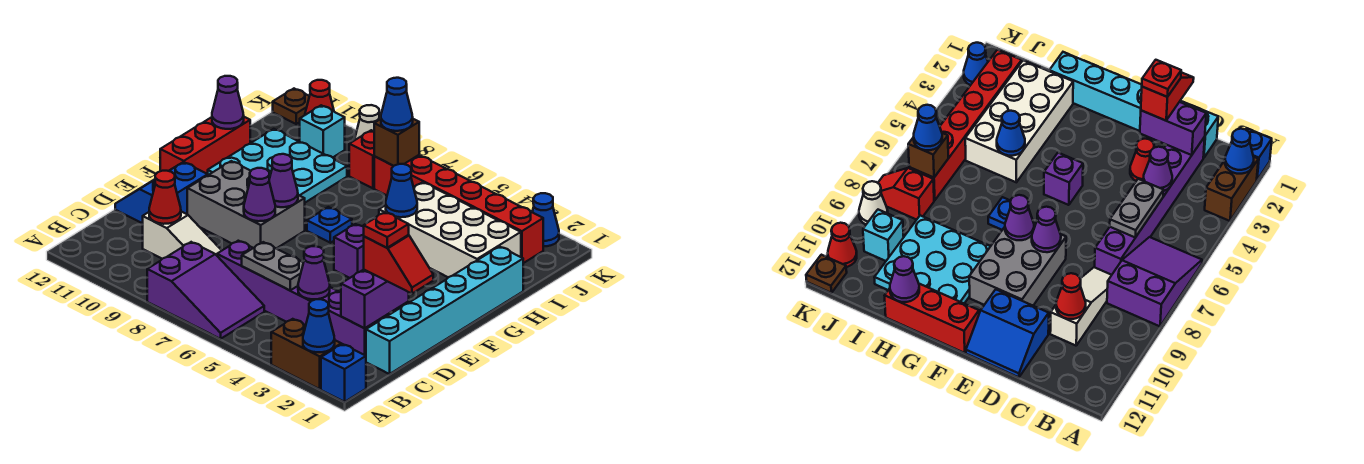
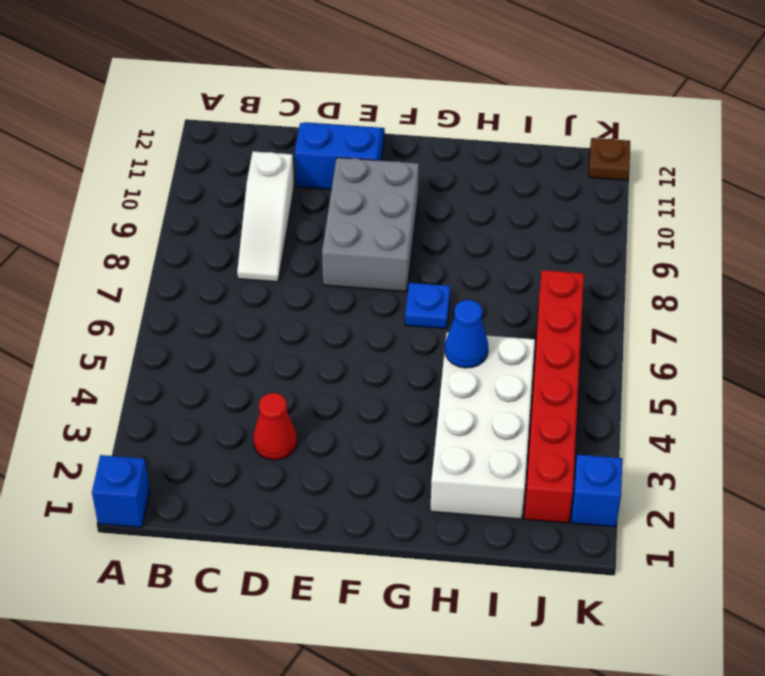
blue 1x1 brick [571,455,622,527] -> blue 1x1 cone [532,193,559,246]
none -> brown 1x2 brick [271,319,341,389]
none -> purple 2x3 slope [147,242,264,339]
none -> cyan 1x6 brick [366,247,523,374]
none -> purple 1x6 brick [217,241,386,356]

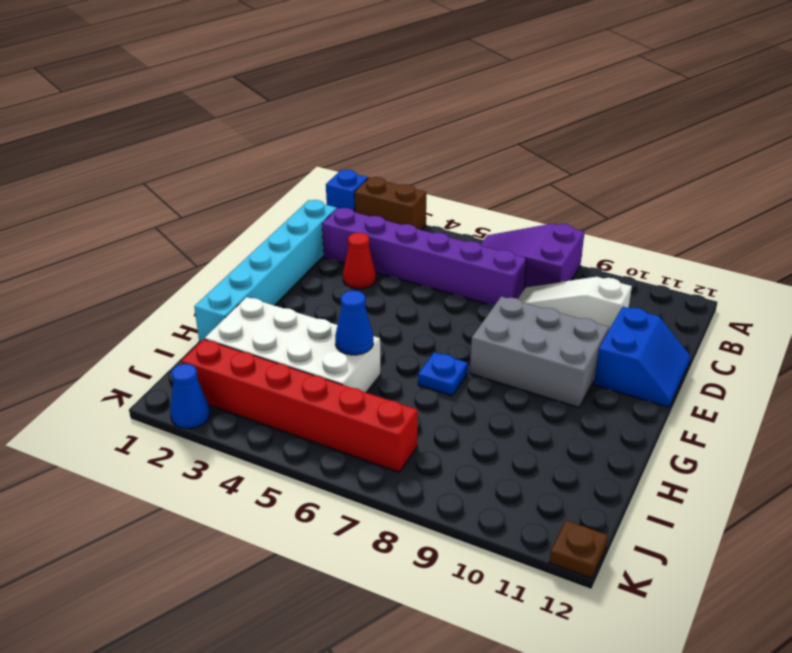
none -> purple 1x1 brick [334,224,364,278]
none -> red 1x3 brick [160,117,250,174]
none -> cyan 3x3 plate [208,129,347,202]
none -> red 1x2 slope [349,130,374,188]

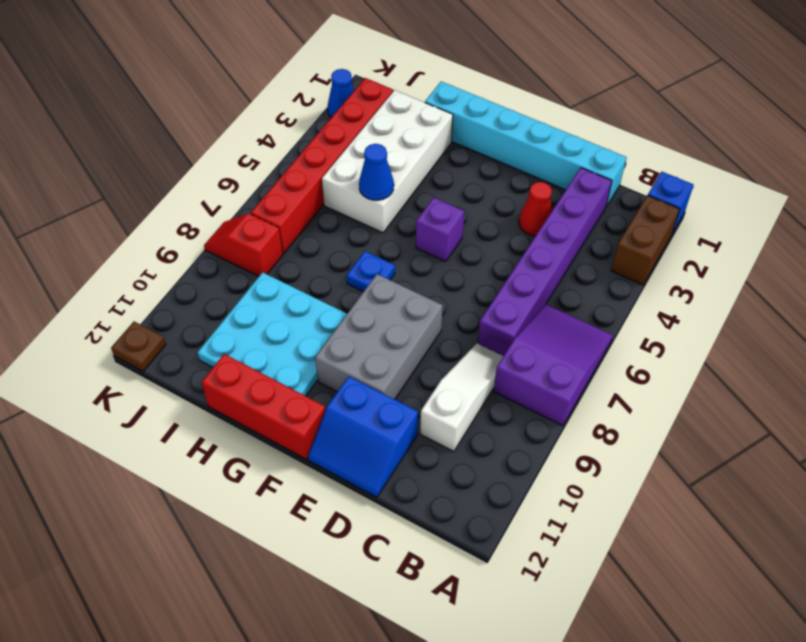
none -> cyan 1x1 brick [300,105,345,157]
none -> white 1x1 cone [355,105,379,140]
none -> red 1x1 cone [305,80,334,115]
none -> blue 1x1 cone [303,299,335,352]

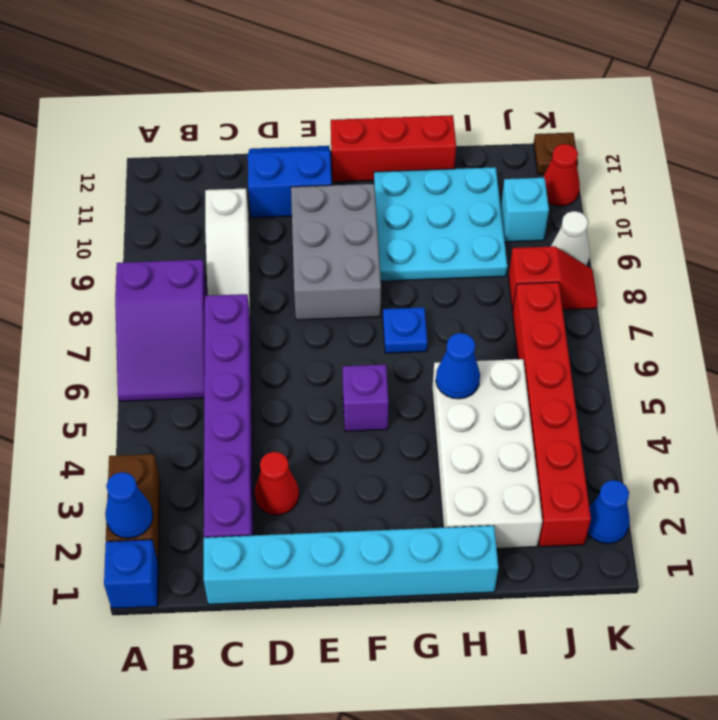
none -> purple 1x2 brick [341,270,409,328]
none -> purple 1x1 cone [298,246,330,299]
none -> grey 1x2 plate [242,242,304,290]
none -> red 1x1 cone [149,171,181,224]

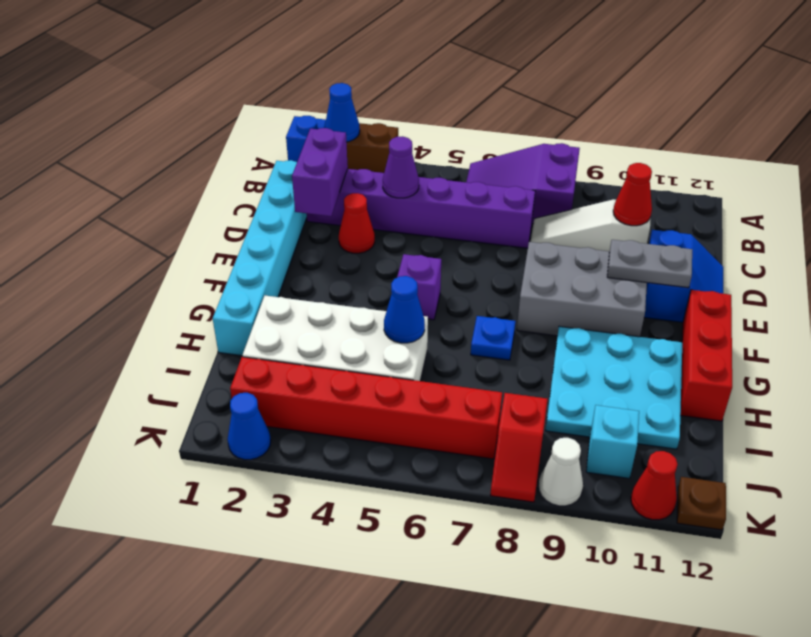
grey 1x2 plate [607,240,692,288] -> grey 1x2 plate moved to [242,242,304,290]
none -> purple 1x1 cone [244,168,275,221]
none -> purple 1x1 cone [269,154,298,207]
none -> purple 1x1 cone [212,76,244,129]
none -> brown 1x1 brick [374,119,419,166]

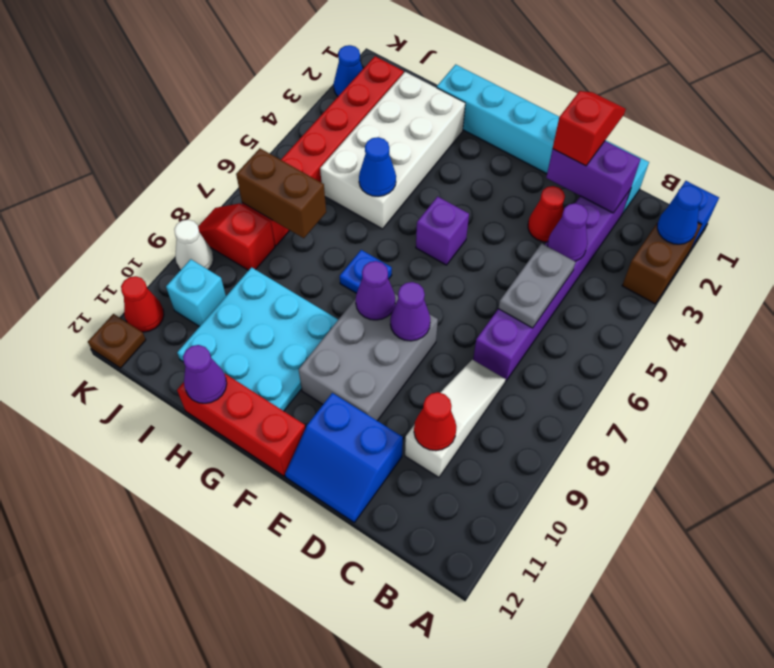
brown 1x2 brick [236,148,326,238] -> brown 1x1 brick [374,119,419,166]
none -> purple 2x3 slope [147,242,264,339]
none -> blue 1x1 cone [381,78,413,131]
none -> red 1x1 plate [364,212,409,248]

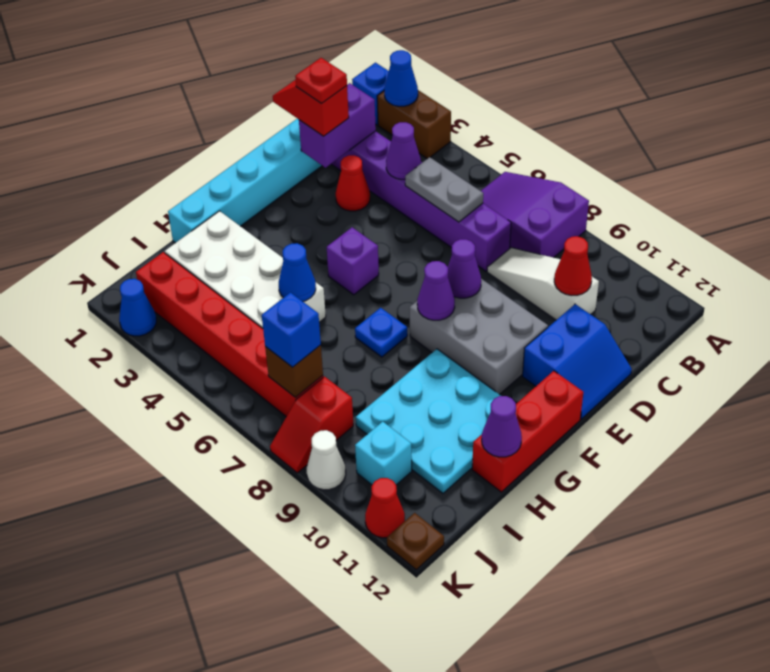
blue 1x1 brick [262,293,321,367] -> blue 1x1 cone [381,78,413,131]

